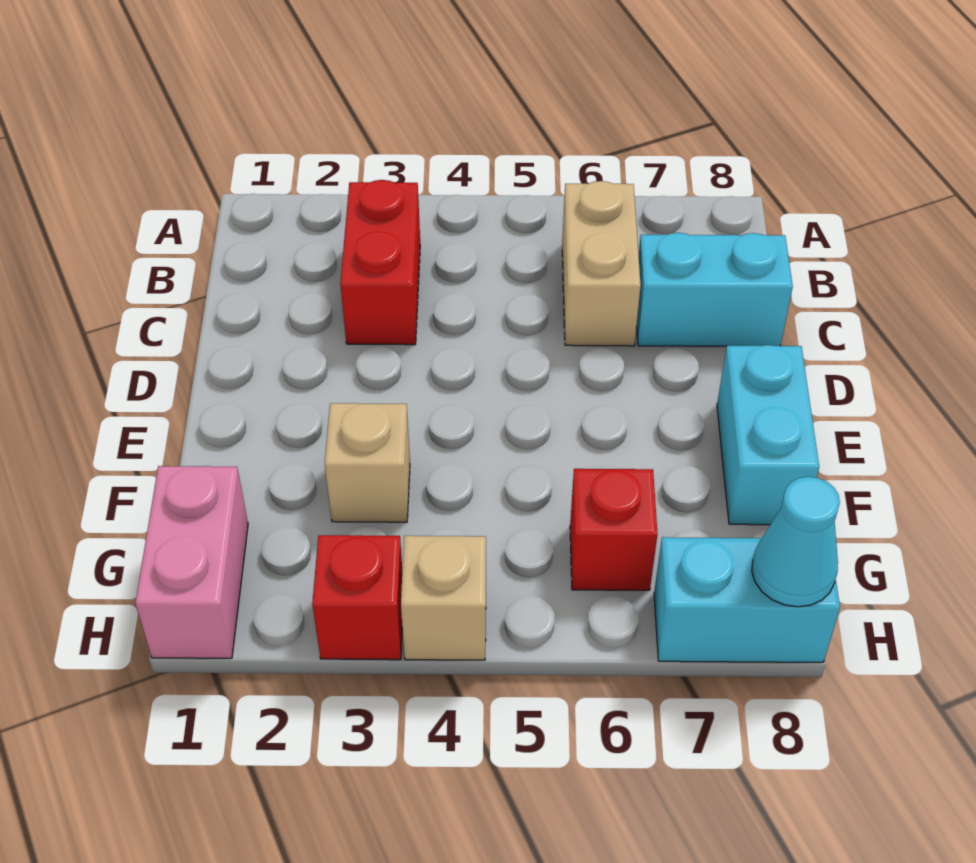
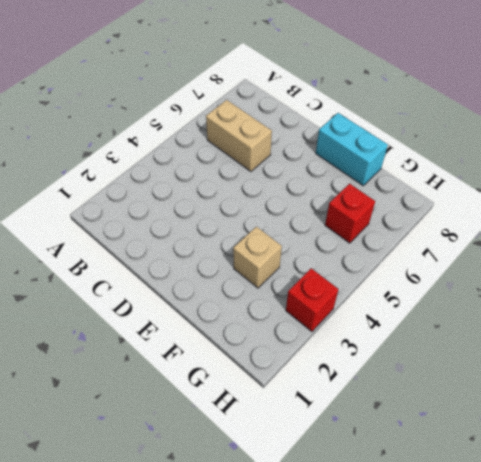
none -> red 1x2 brick [340,180,420,345]
none -> cyan 1x2 brick [637,233,793,346]

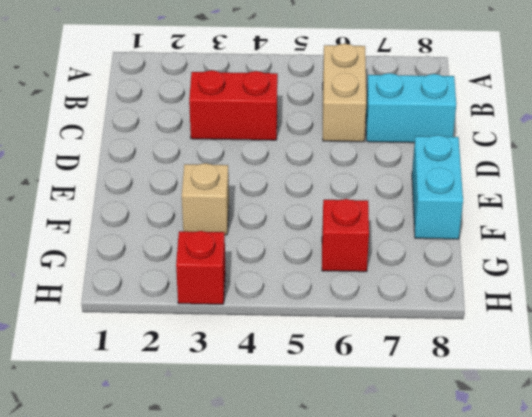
red 1x2 brick [189,70,278,140] -> red 1x2 brick turned to [340,180,420,345]
none -> pink 1x2 brick [135,466,248,658]
none -> tan 1x1 brick [401,536,486,660]

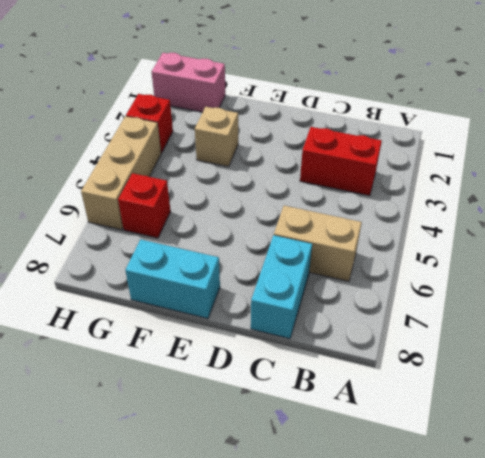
tan 1x3 brick [81,116,161,230] -> tan 1x1 brick [401,536,486,660]
none -> cyan 1x2 brick [654,537,840,662]
none -> cyan 1x1 cone [752,477,840,607]

